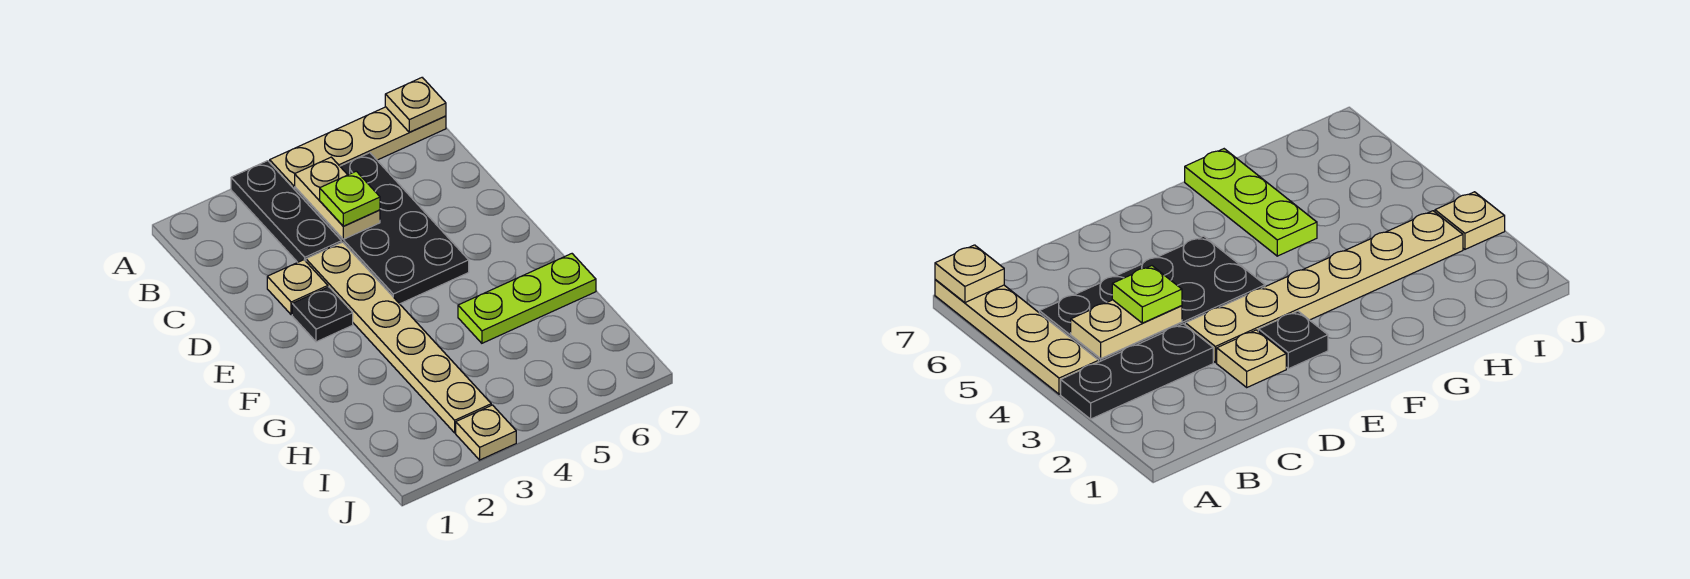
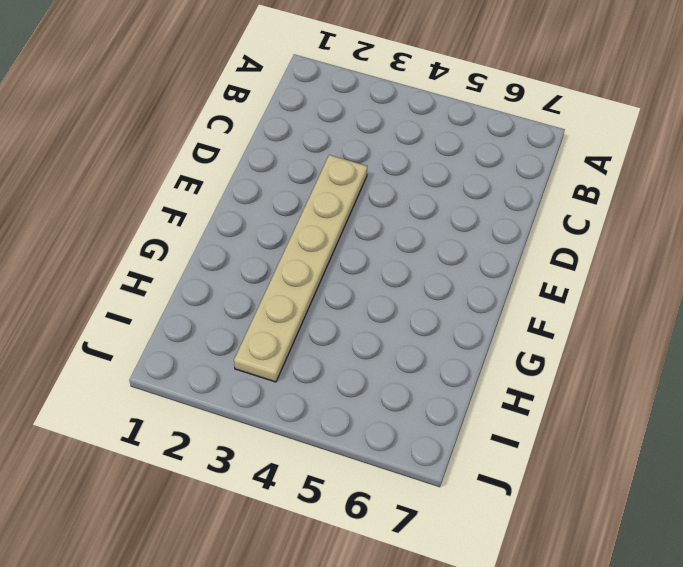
none -> black 1x3 plate [231,161,341,262]
none -> tan 1x4 plate [270,107,446,190]

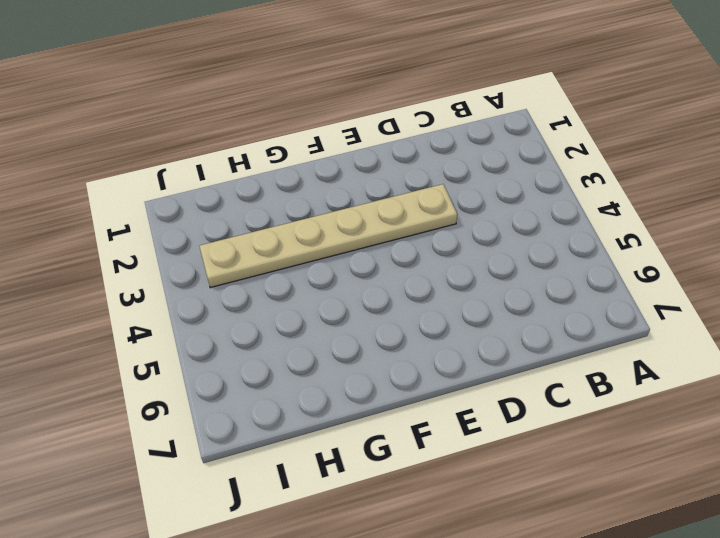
none -> black 1x3 plate [231,161,341,262]
none -> tan 1x4 plate [270,107,446,190]

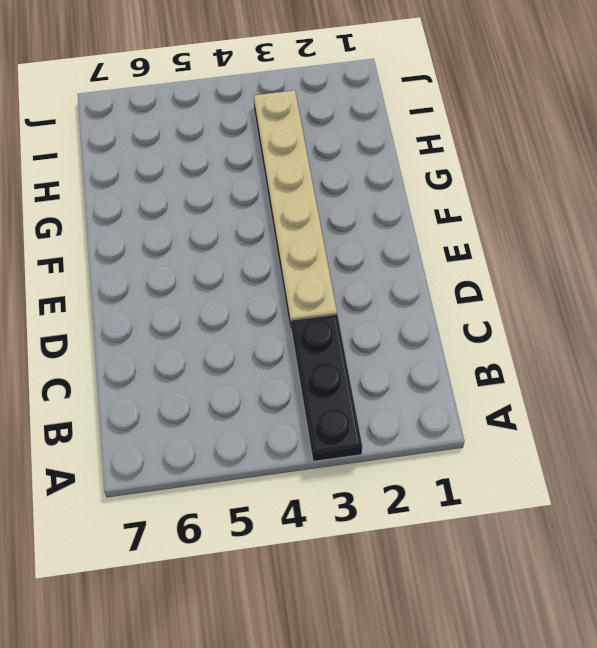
none -> tan 1x4 plate [270,107,446,190]
none -> black 2x4 plate [295,153,469,304]

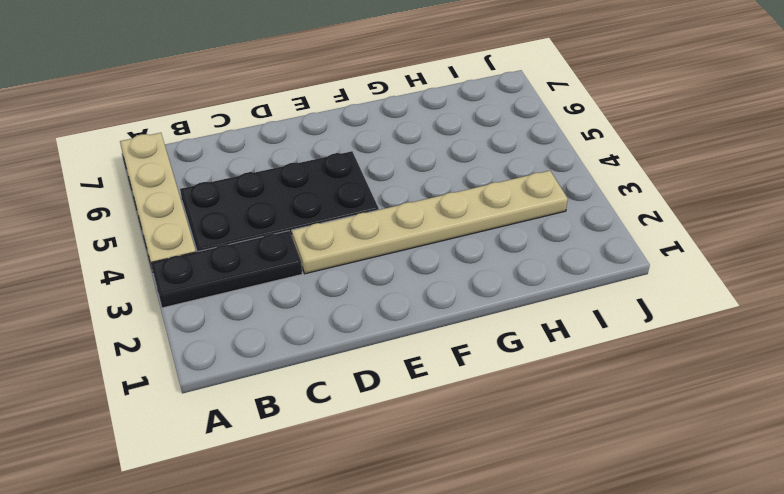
none -> tan 1x1 plate [267,260,328,315]
none -> black 1x1 plate [292,287,353,342]

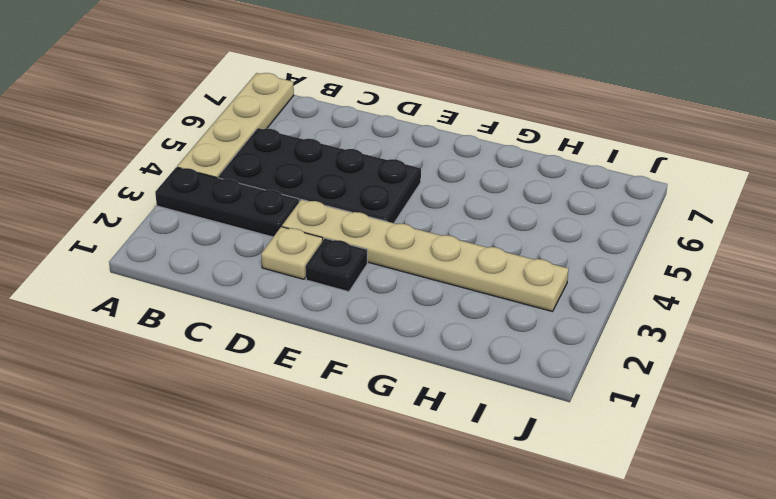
none -> lime 1x3 plate [458,254,596,343]
none -> tan 1x1 plate [456,405,516,460]

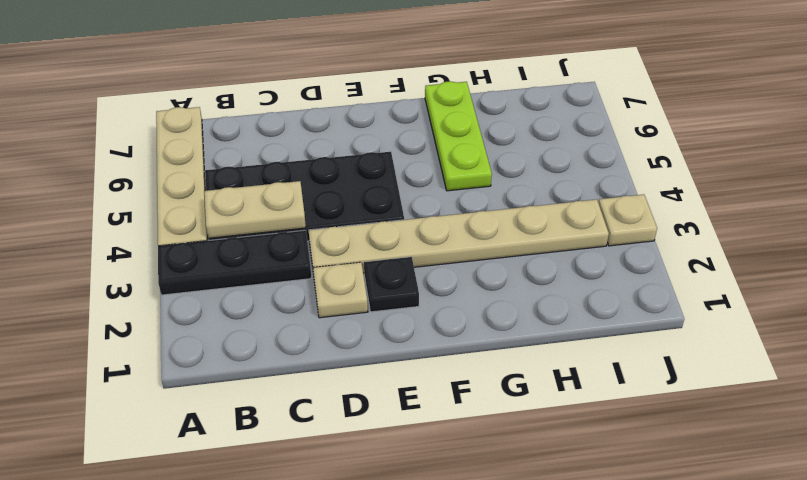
none -> tan 1x1 plate [385,78,446,132]
none -> lime 1x1 plate [320,171,380,226]

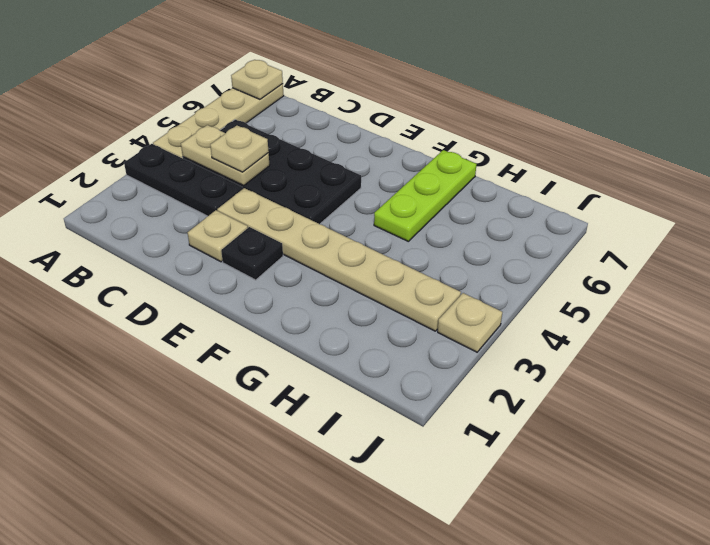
tan 1x1 plate [210,126,269,172] -> lime 1x1 plate [320,171,380,226]

